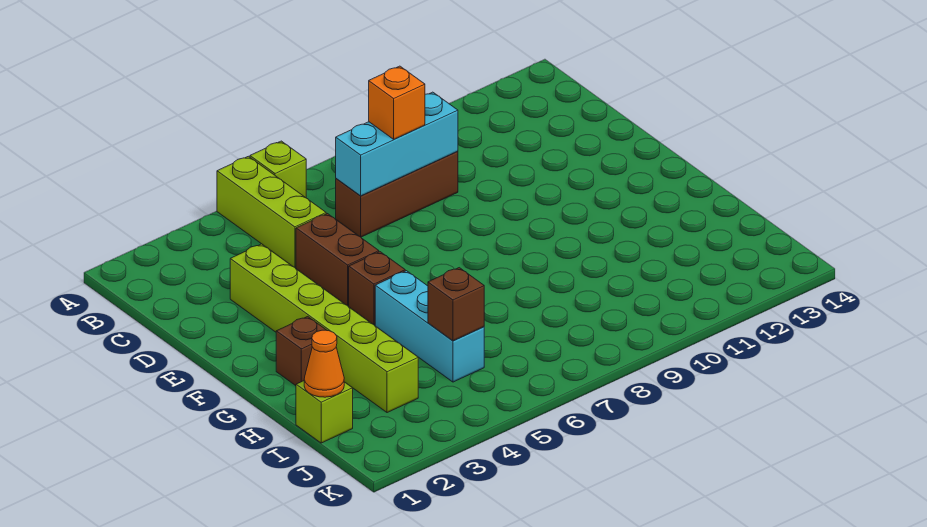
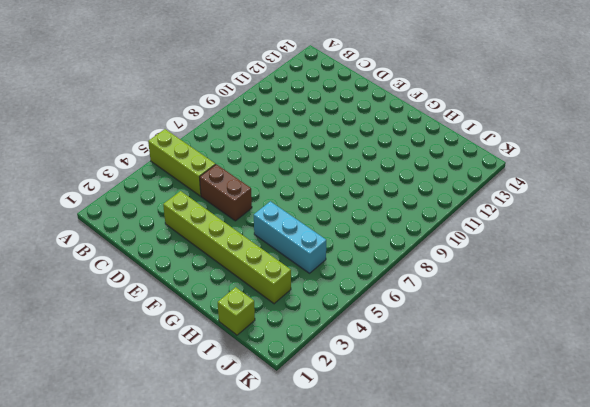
none -> lime 1x1 brick [250,141,306,198]
none -> brown 1x3 brick [336,151,458,237]
none -> brown 1x1 brick [349,252,405,325]

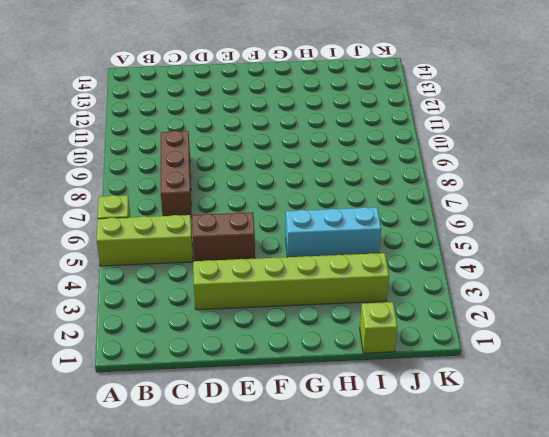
none -> brown 1x1 brick [349,252,405,325]
none -> brown 1x1 brick [276,316,326,386]
none -> cyan 1x3 brick [336,92,458,196]

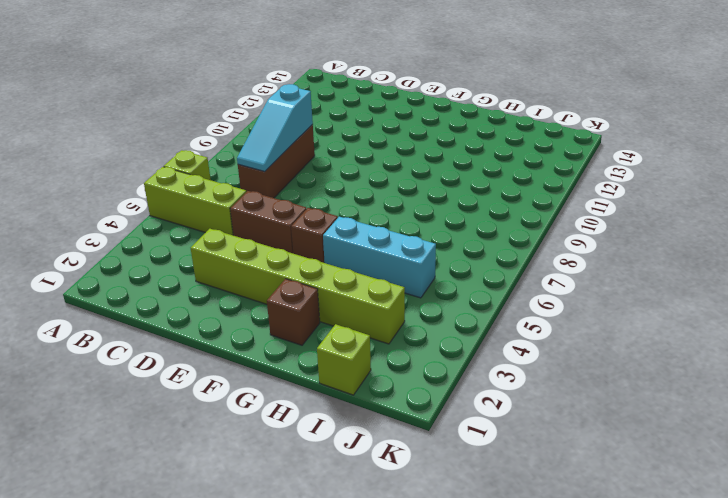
cyan 1x3 slope [237,84,313,172] -> cyan 1x3 brick [336,92,458,196]
none -> orange 1x1 cone [304,330,344,397]
none -> brown 1x1 brick [428,268,484,341]
none -> orange 1x1 brick [369,66,425,139]

